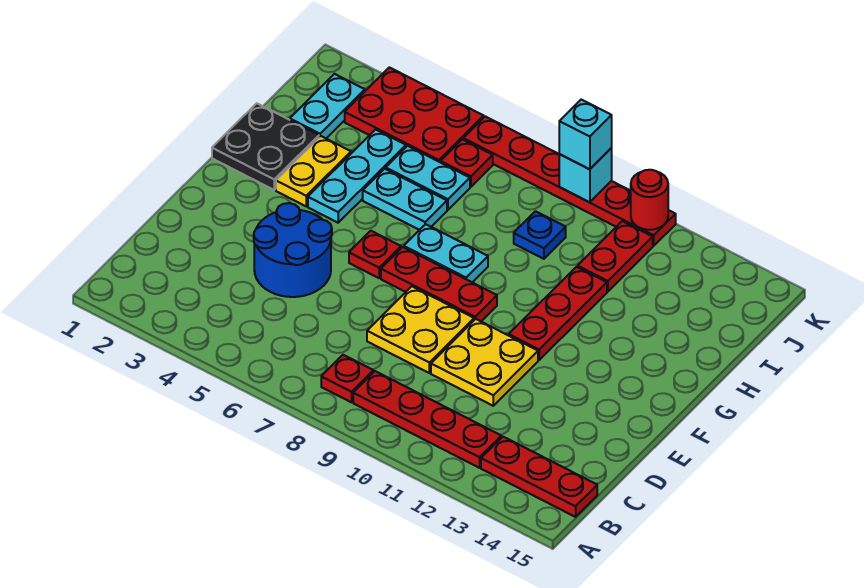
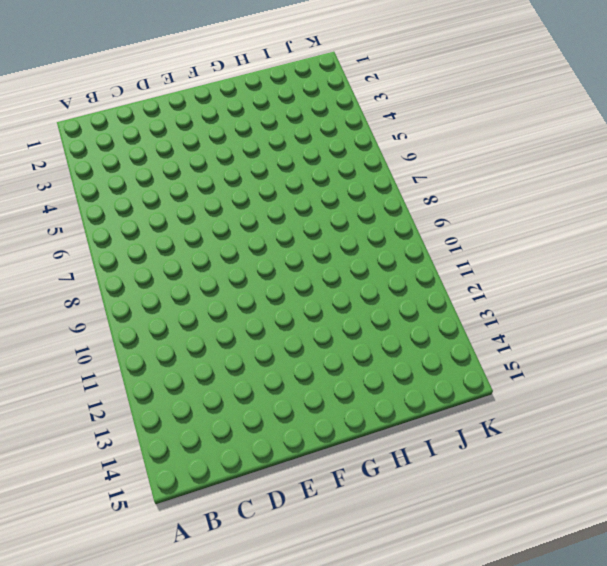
none -> red 1x1 plate [321,355,373,402]
none -> red 1x4 plate [353,371,501,468]
none -> red 1x3 plate [481,437,597,517]

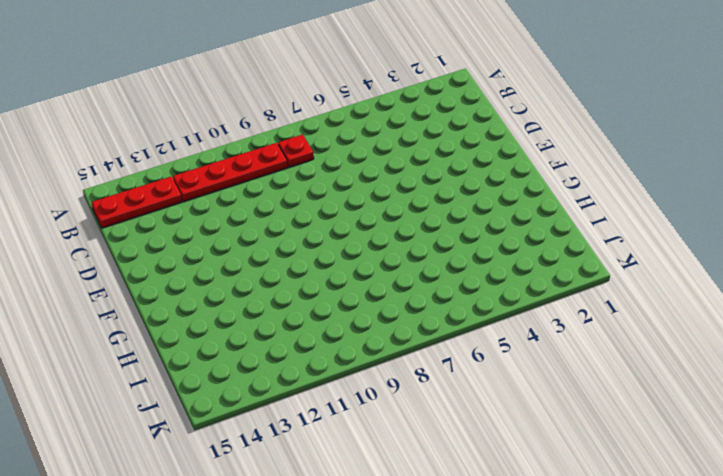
none -> blue 2x2 round brick [254,203,332,297]
none -> yellow 2x2 plate [367,286,474,373]
none -> yellow 2x2 plate [431,319,538,406]

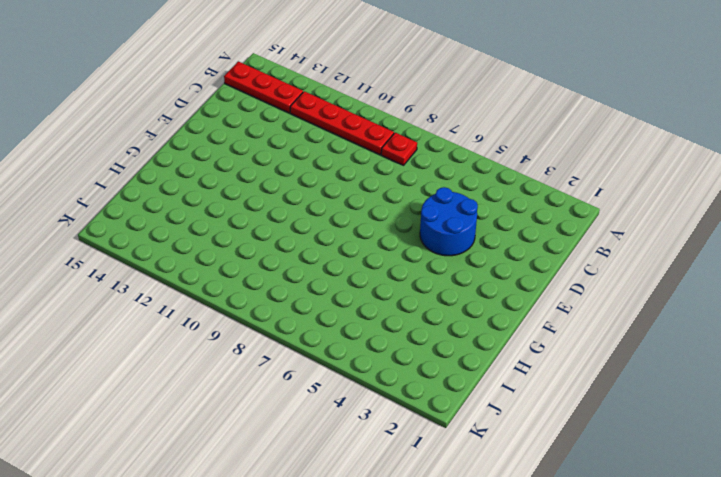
none -> yellow 2x2 plate [367,286,474,373]
none -> yellow 2x2 plate [431,319,538,406]
none -> red 1x1 plate [349,231,401,278]

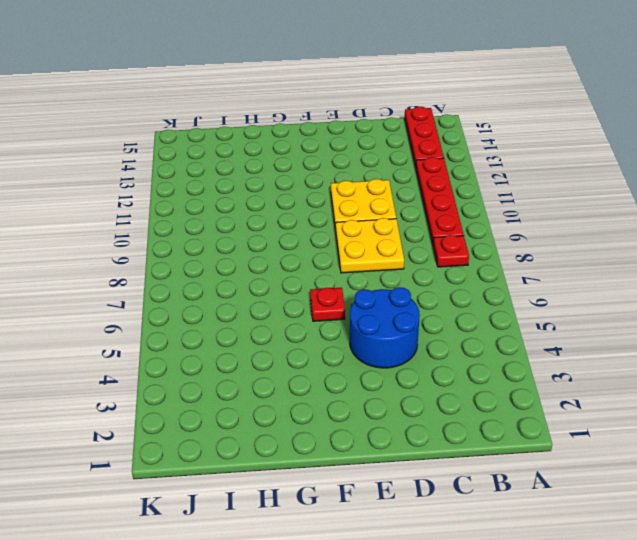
none -> red 1x3 plate [381,247,497,321]
none -> red 1x3 plate [509,267,607,360]
none -> black 2x2 plate [212,103,319,190]

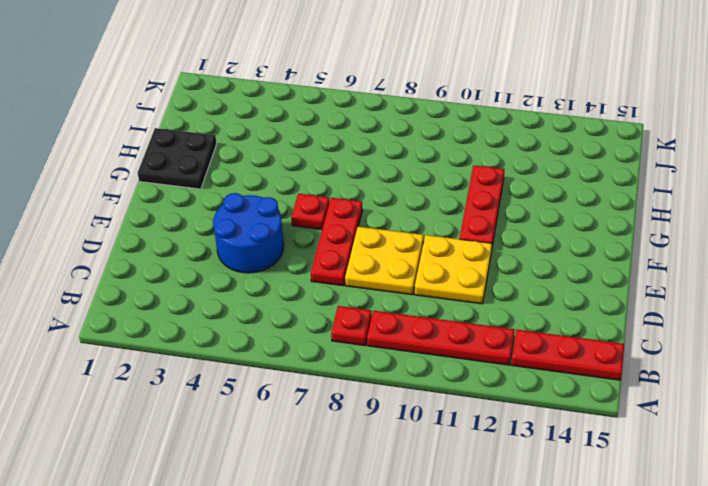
red 1x3 plate [311,198,362,286] -> red 1x3 plate turned to [381,247,497,321]
none -> yellow 1x2 plate [276,136,351,206]
none -> cyan 1x3 plate [308,129,406,223]
none -> cyan 1x2 plate [404,224,488,282]

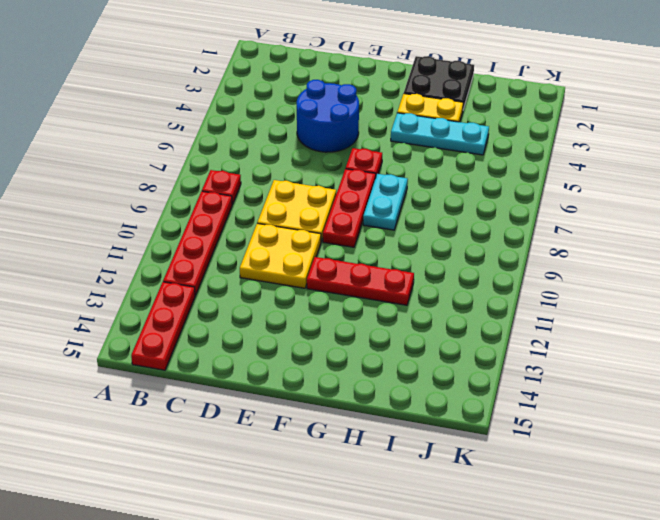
none -> cyan 1x2 plate [363,169,447,230]
none -> cyan 1x2 plate [290,74,365,138]
none -> cyan 1x2 plate [386,146,470,210]

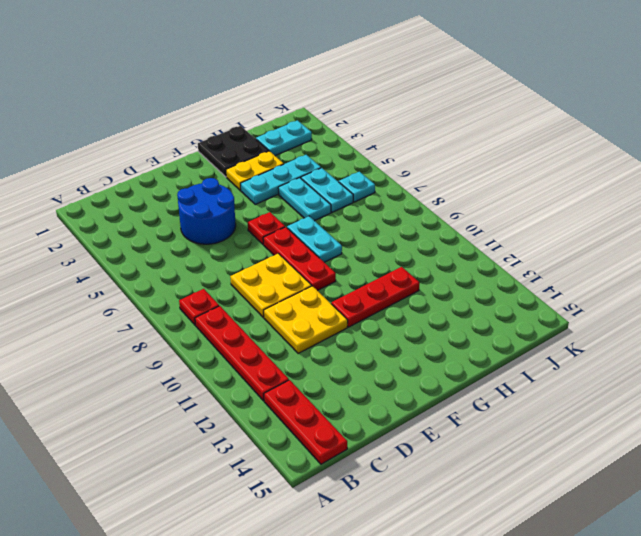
cyan 1x1 plate [339,172,375,202] -> red 1x1 plate [441,139,493,187]
none -> blue 1x1 plate [514,211,566,259]
none -> red 1x2 plate [578,221,653,292]
none -> red 2x3 plate [345,67,484,162]

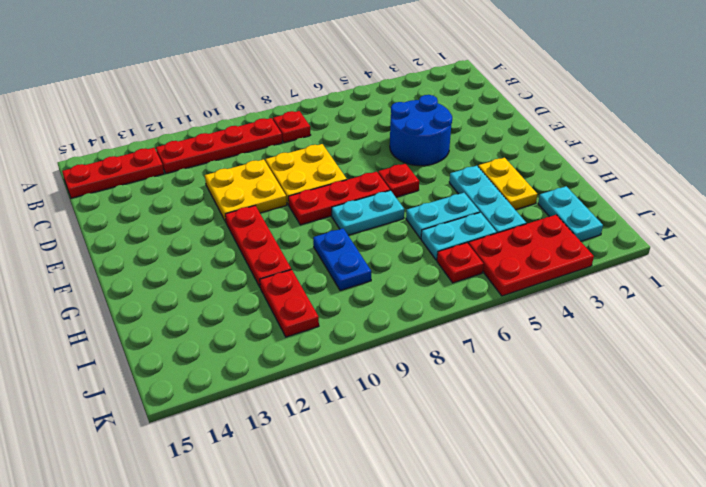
blue 1x2 plate [313,228,371,291] -> blue 1x1 plate [514,211,566,259]
none -> black 2x2 plate [212,103,319,190]
none -> red 1x6 plate [463,116,676,246]
none -> cyan 1x1 brick [559,148,612,202]

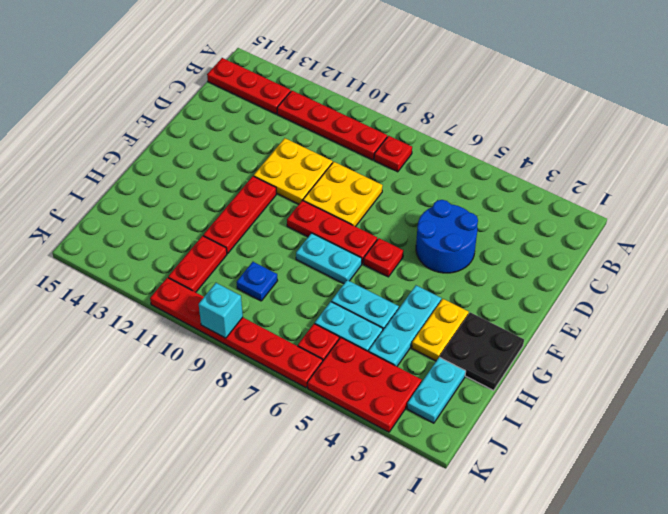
none -> red 1x1 round brick [631,170,668,230]
none -> cyan 1x1 brick [559,100,612,169]

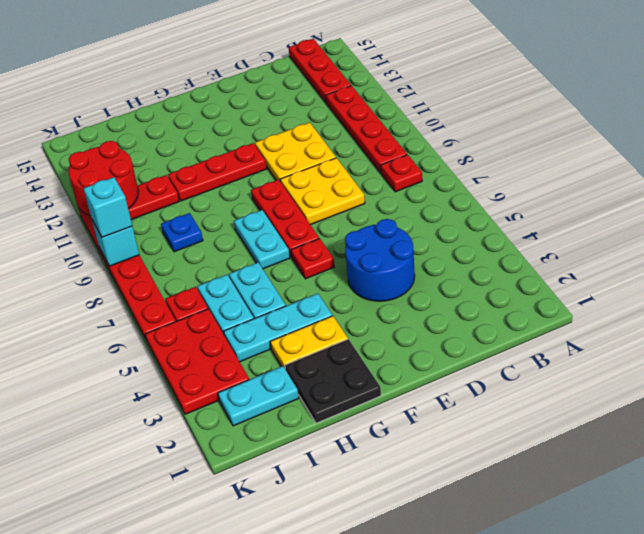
red 2x2 round brick [68,141,138,216] -> red 1x1 round brick [631,170,668,230]

